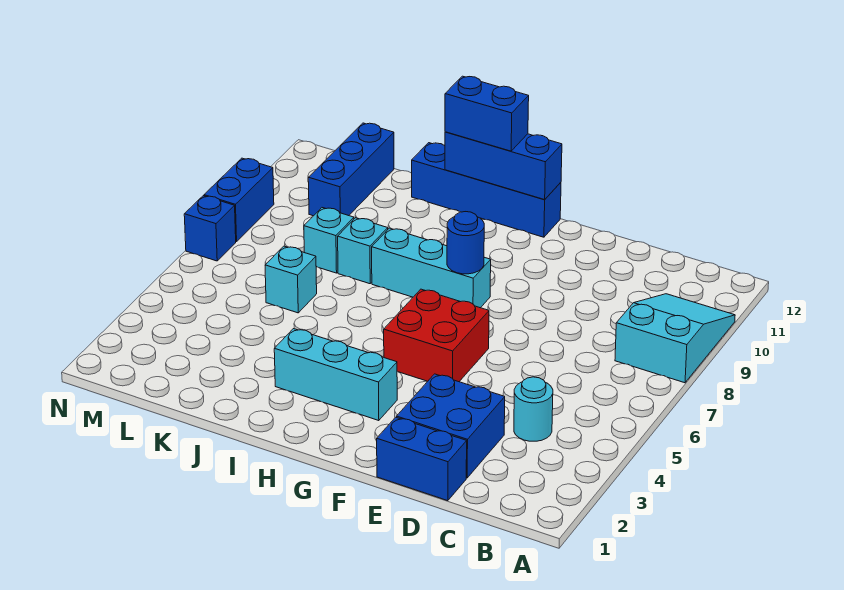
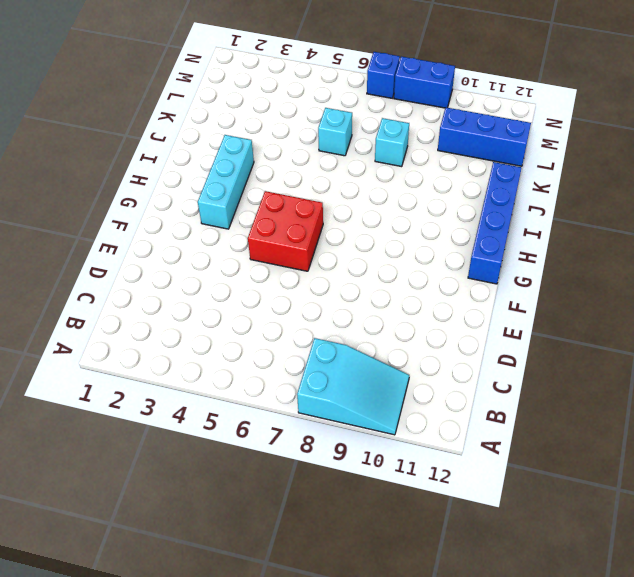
none -> cyan 1x1 round brick [514,377,553,441]
none -> blue 1x2 brick [377,417,467,501]
none -> blue 2x2 brick [397,374,505,478]

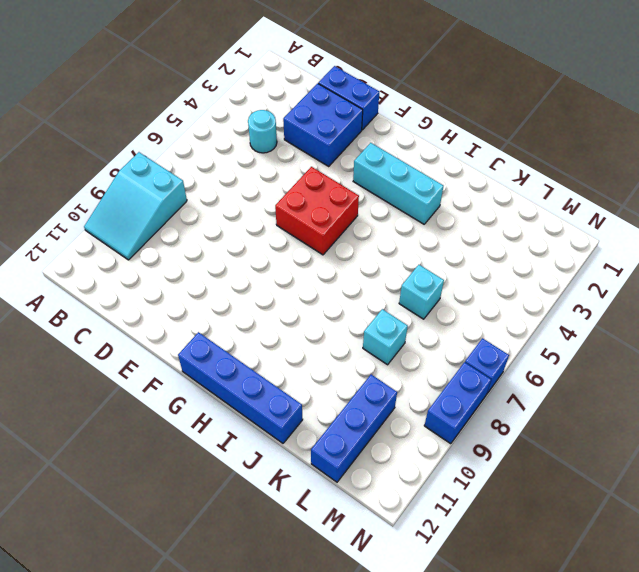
none -> cyan 1x3 brick [372,228,491,308]
none -> cyan 1x1 brick [338,218,388,284]
none -> blue 1x1 round brick [447,212,484,274]

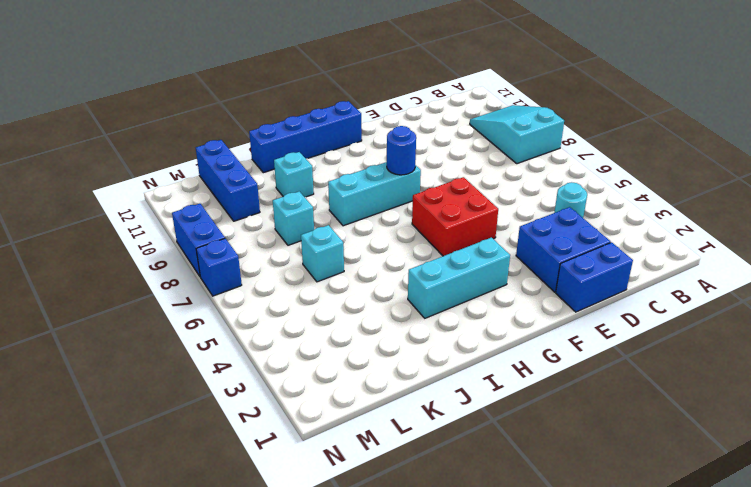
cyan 1x1 brick [274,152,314,197] -> cyan 1x1 brick moved to [338,218,388,284]
none -> blue 1x3 brick [445,132,562,200]
none -> blue 1x2 brick [445,76,529,151]

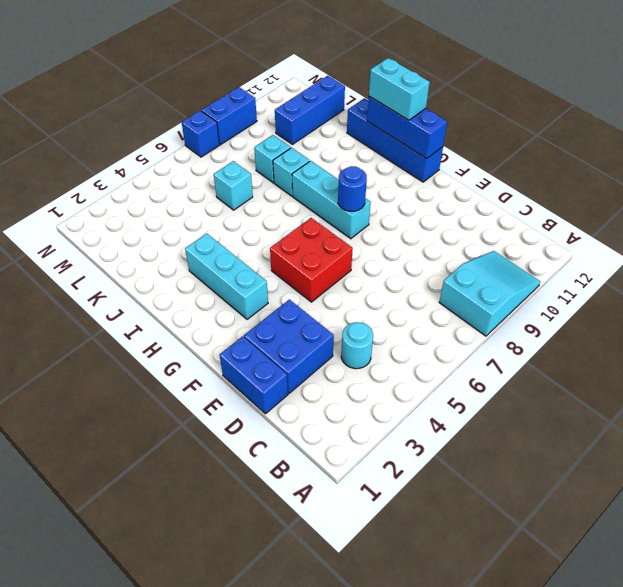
cyan 1x2 brick [369,58,430,120] -> blue 1x2 brick [445,76,529,151]

